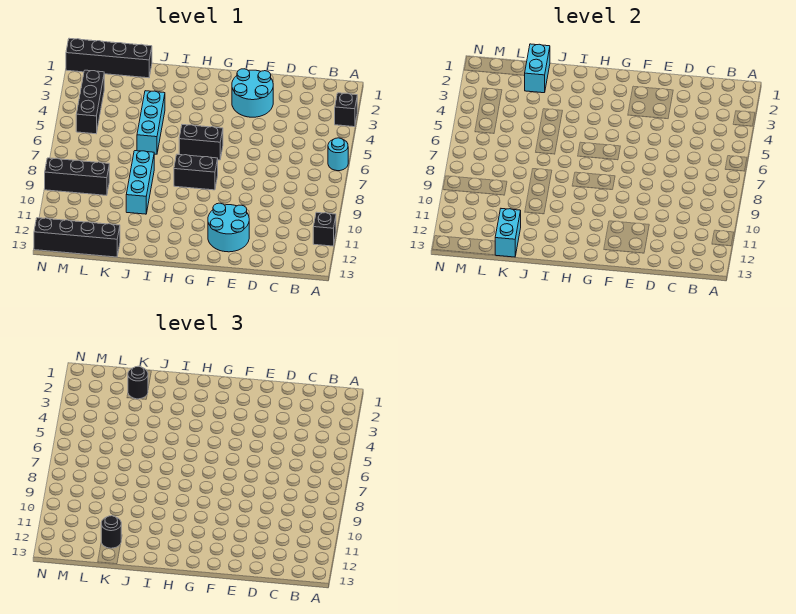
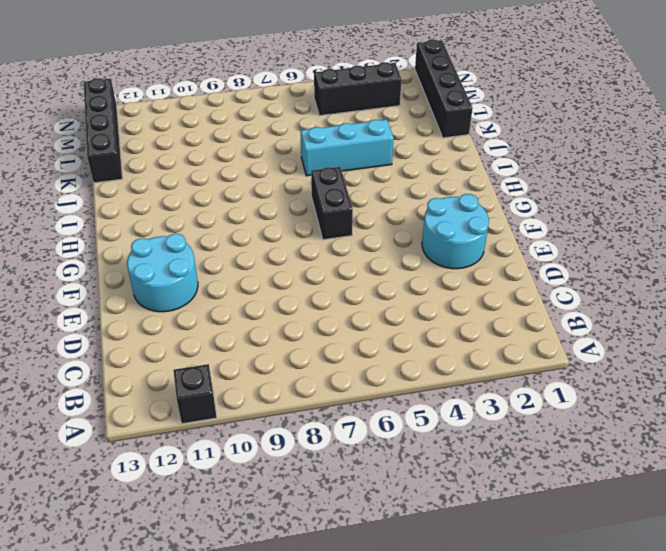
none -> black 1x1 brick [335,93,357,127]
none -> cyan 1x1 round brick [328,138,348,171]
none -> black 1x2 brick [174,154,218,190]

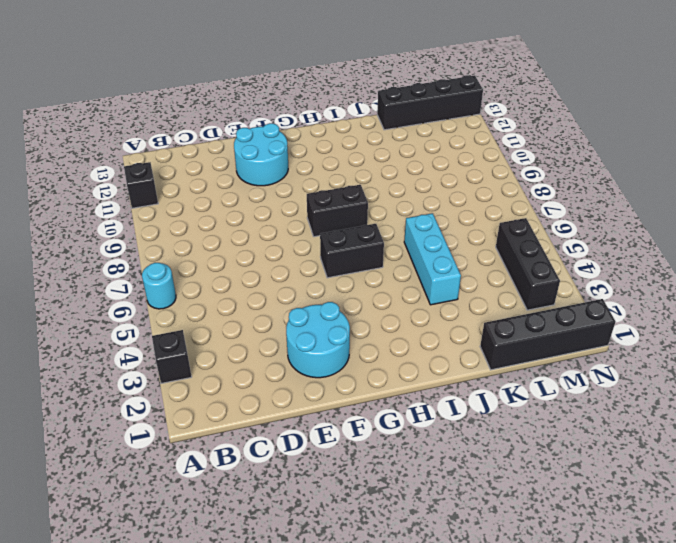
none -> cyan 1x3 brick [126,151,154,214]
none -> black 1x3 brick [45,158,109,196]
none -> cyan 1x2 brick [524,44,550,93]

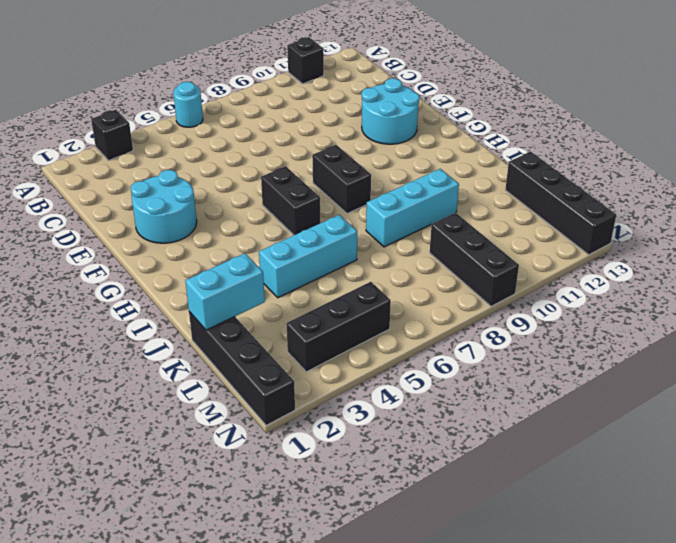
none -> cyan 1x2 brick [495,209,521,257]
none -> black 1x1 round brick [128,366,148,399]
none -> black 1x1 round brick [101,516,121,548]

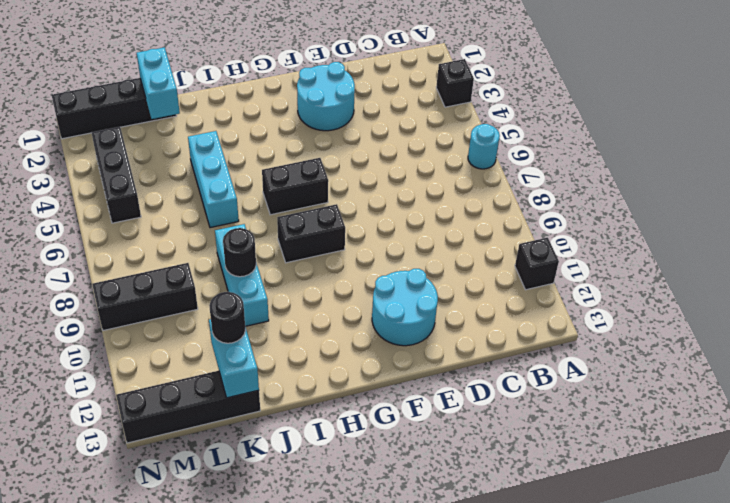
black 1x1 round brick [223,228,256,277] -> black 1x1 round brick moved to [128,366,148,399]

